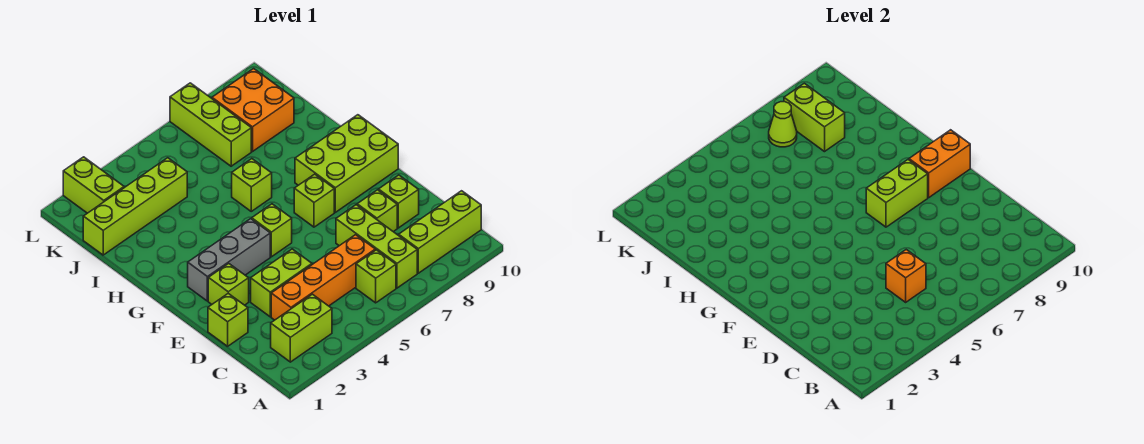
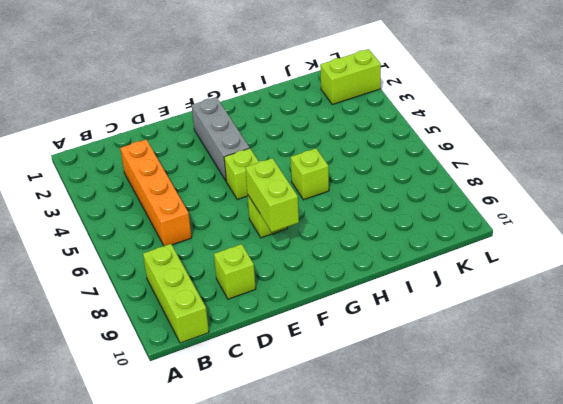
none -> lime 1x2 brick [271,294,332,362]
none -> lime 1x1 brick [356,250,396,303]
none -> lime 1x3 brick [336,205,417,288]

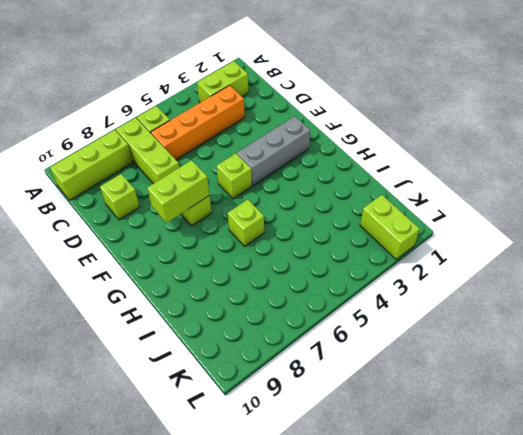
none -> lime 1x1 brick [208,294,248,346]
none -> lime 1x2 brick [251,249,312,317]
none -> lime 1x1 brick [357,190,397,232]

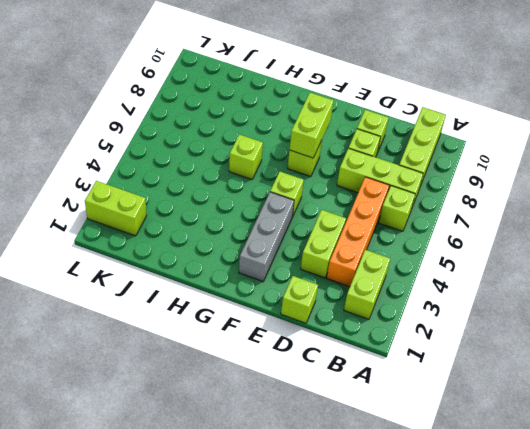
none -> lime 1x1 brick [208,263,249,305]
none -> lime 2x3 brick [295,115,398,212]
none -> lime 1x4 brick [83,158,187,255]

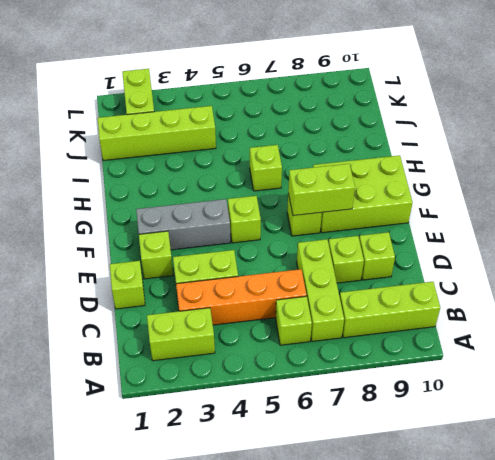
none -> lime 1x3 brick [170,83,251,166]
none -> orange 2x2 brick [212,69,294,152]
none -> orange 1x1 brick [886,250,926,302]

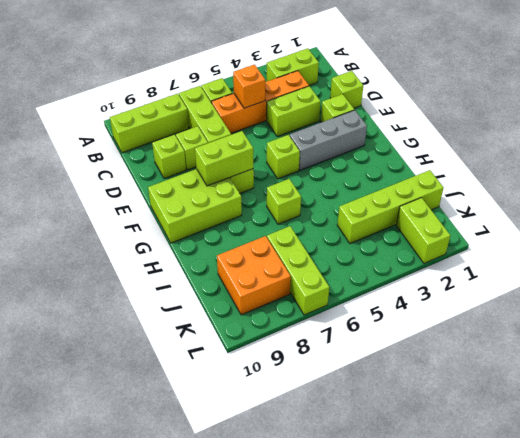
none -> orange 1x2 brick [909,130,970,197]
none -> lime 1x2 brick [784,83,845,152]
none -> lime 1x1 cone [769,102,797,147]

